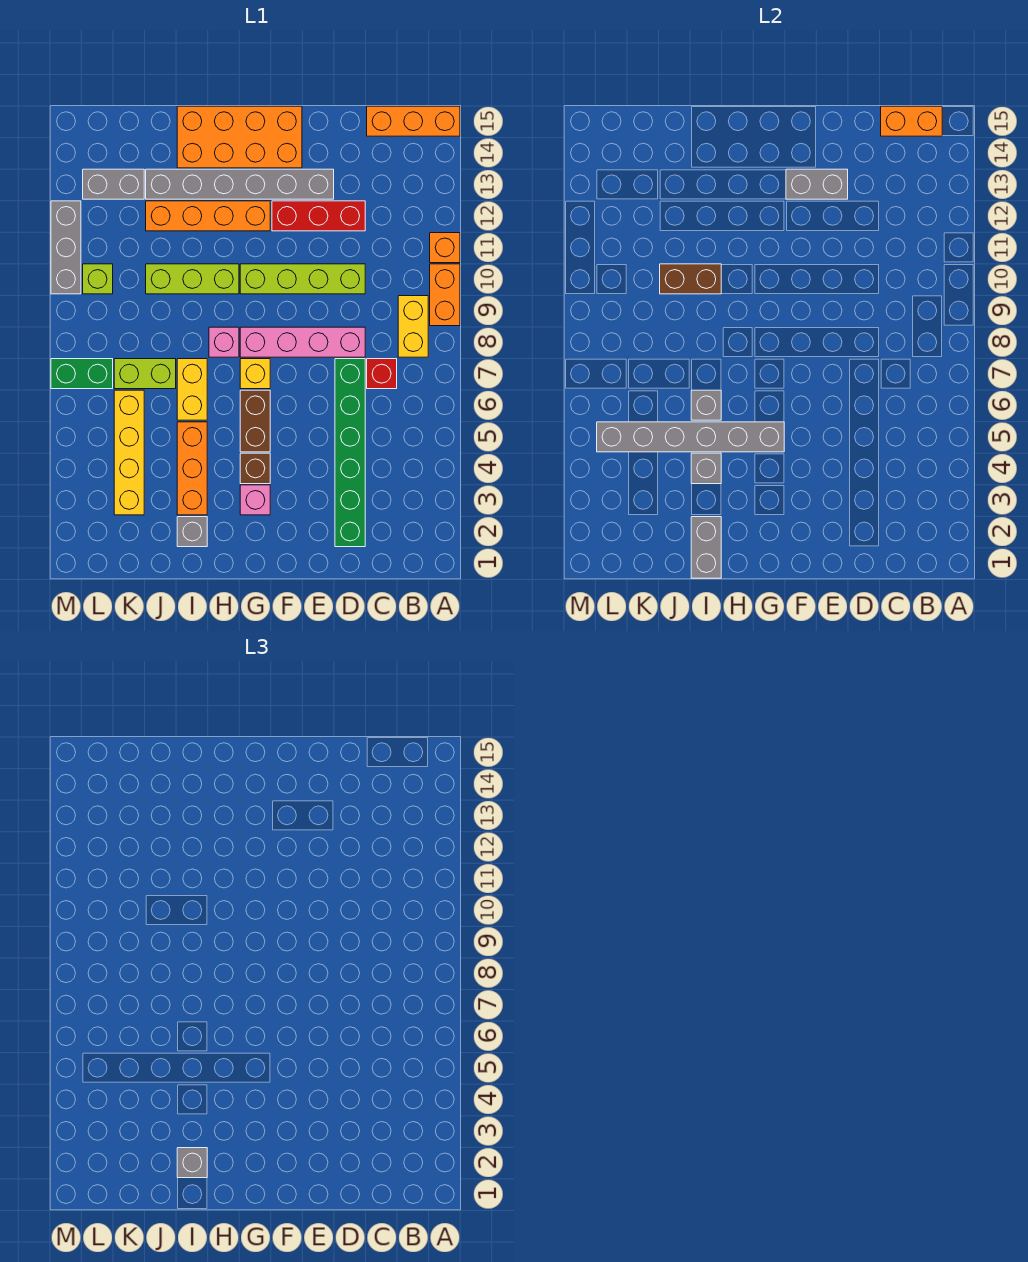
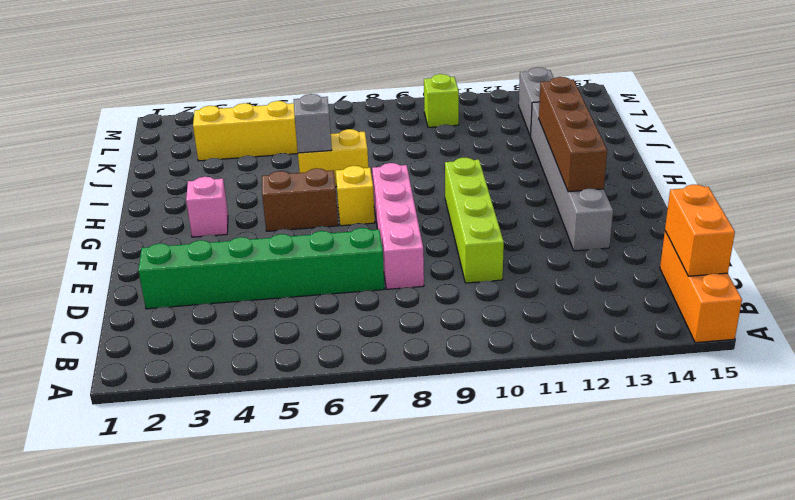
brown 1x4 brick [539,77,607,192] -> grey 1x2 brick [786,169,848,199]
none -> orange 1x2 brick [430,264,460,326]
none -> orange 1x1 brick [430,233,460,263]
none -> yellow 1x2 brick [398,296,428,357]
none -> red 1x1 brick [367,359,397,389]

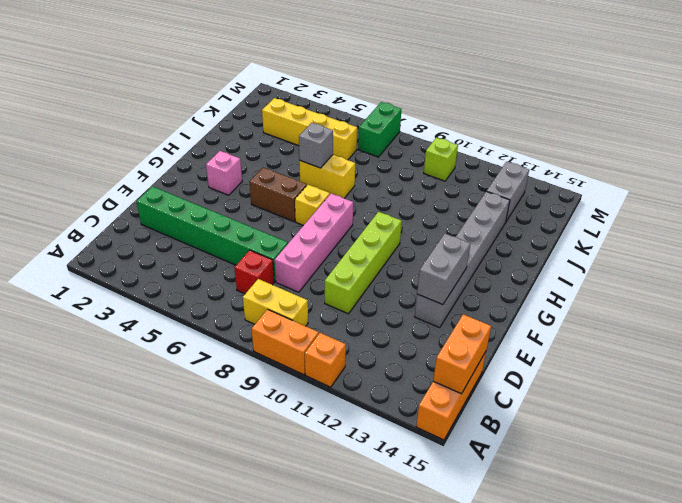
none -> red 1x3 brick [272,201,365,231]
none -> orange 2x4 brick [177,106,302,168]
none -> brown 1x1 brick [240,453,270,484]
none -> orange 1x4 brick [146,201,270,231]

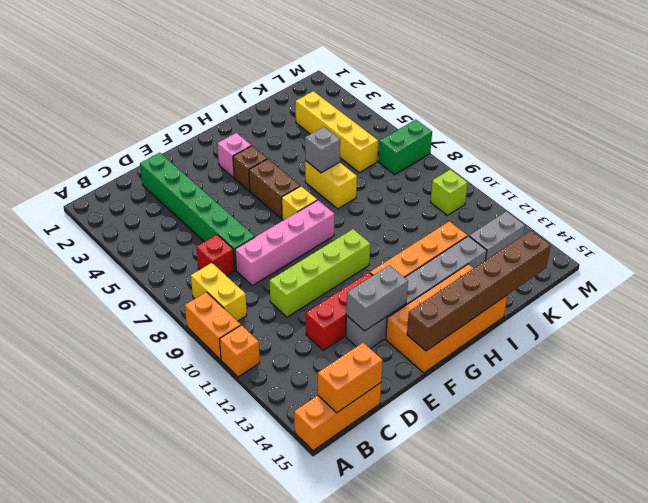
brown 1x6 brick [407,231,551,351] -> none
none -> pink 1x1 brick [209,327,239,357]
none -> lime 1x3 brick [146,264,239,294]
none -> grey 1x1 brick [177,517,207,547]
none -> orange 1x3 brick [177,422,207,515]

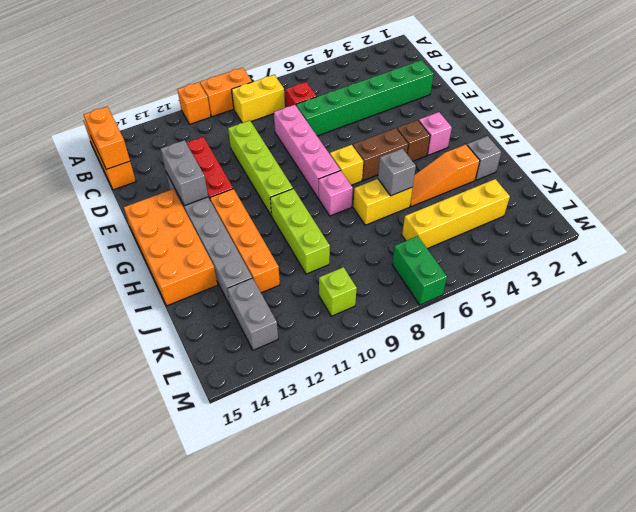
orange 1x3 slope [410,145,480,207] -> orange 1x3 brick [177,422,207,515]
none -> lime 1x2 brick [114,359,176,389]
none -> grey 1x3 brick [51,201,81,294]
none -> grey 1x6 brick [597,422,784,452]
none -> grey 1x2 brick [691,517,721,578]

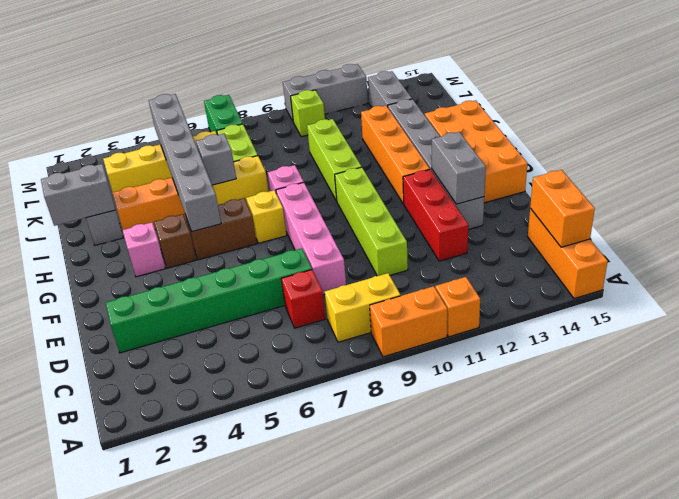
none -> grey 1x1 brick [691,453,721,484]
none -> brown 1x2 brick [660,264,721,294]
none -> grey 1x1 brick [177,1148,207,1178]

